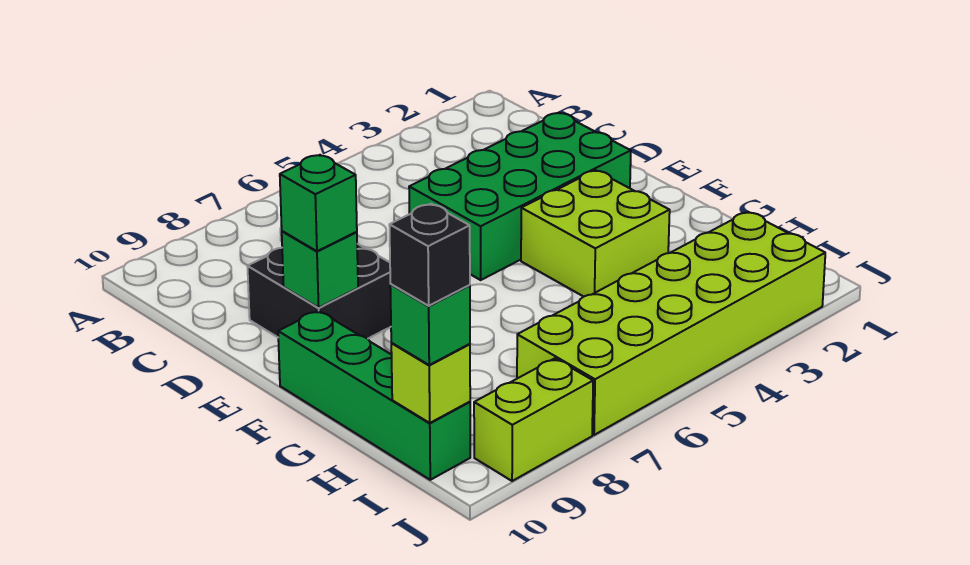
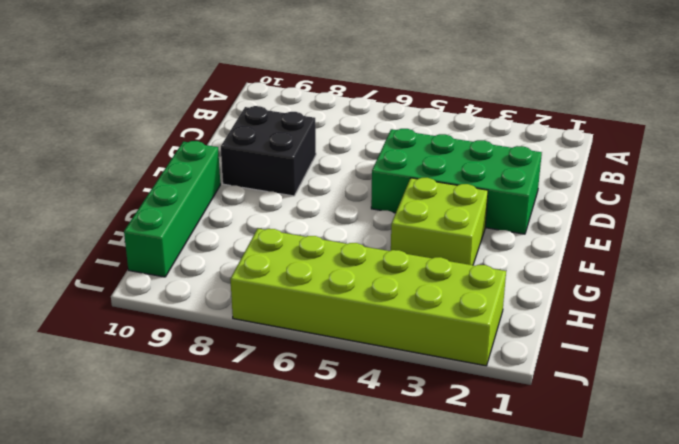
none -> lime 1x2 brick [474,358,593,481]
none -> green 1x1 brick [282,231,358,308]

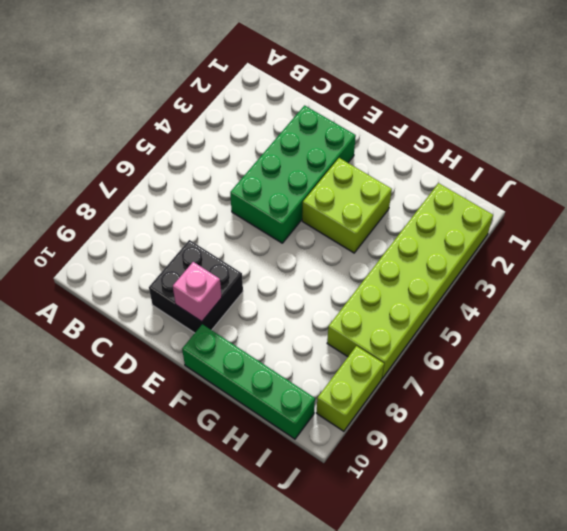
pink 1x1 brick [173,262,222,322] -> green 1x1 brick [282,231,358,308]
none -> lime 1x1 brick [391,343,470,423]
none -> green 1x1 brick [280,155,357,251]

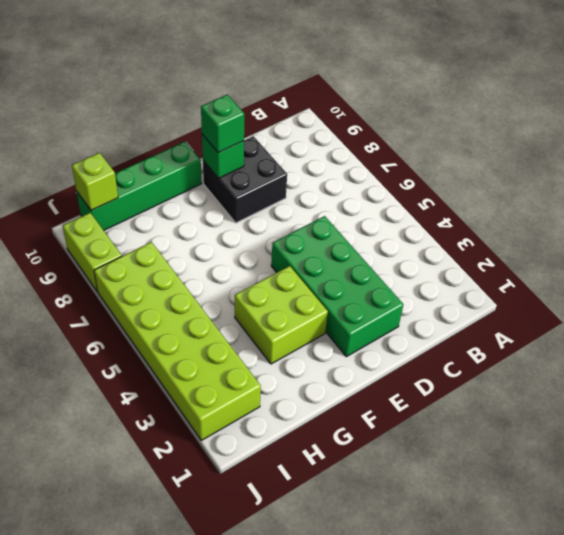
none -> green 1x1 brick [390,284,470,365]
none -> black 1x1 brick [389,204,470,306]

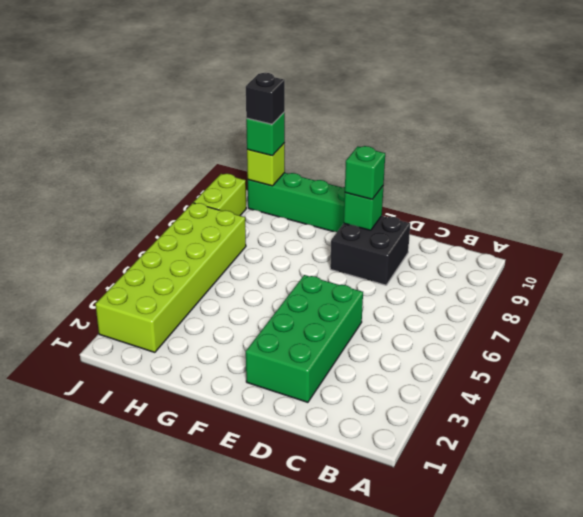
none -> lime 2x2 brick [521,170,670,297]

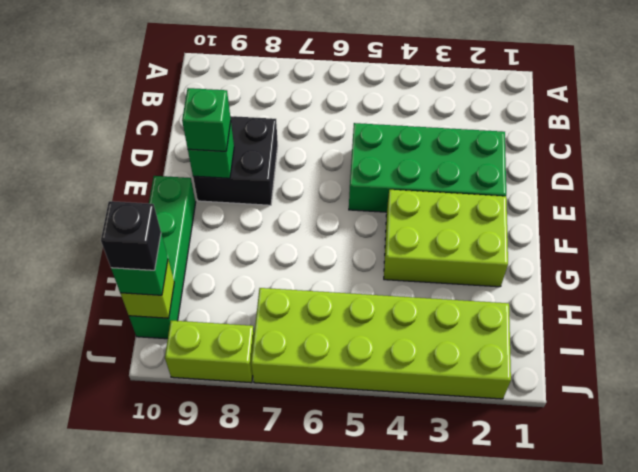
lime 2x3 brick [384,190,508,287] -> lime 2x2 brick [521,170,670,297]

